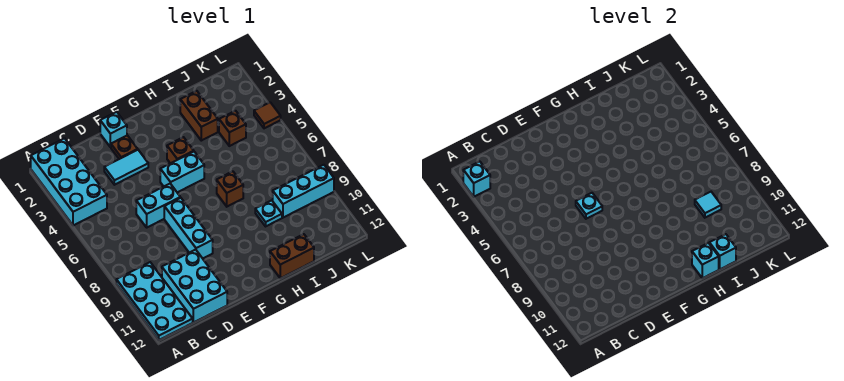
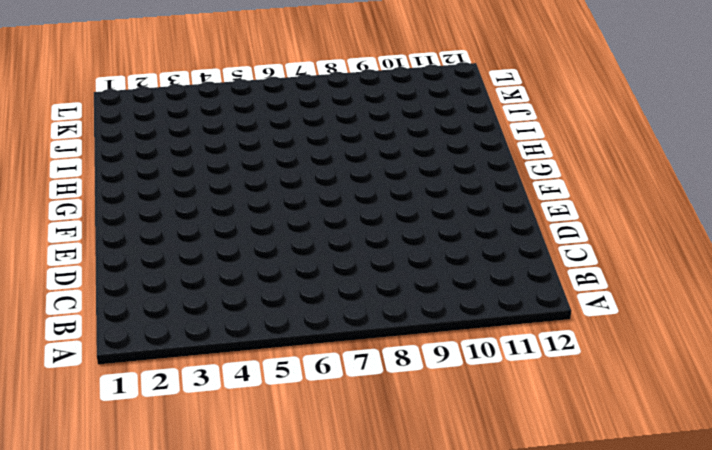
none -> cyan 2x4 brick [31,138,107,226]
none -> cyan 2x4 plate [116,262,193,340]
none -> cyan 2x3 brick [162,250,227,322]

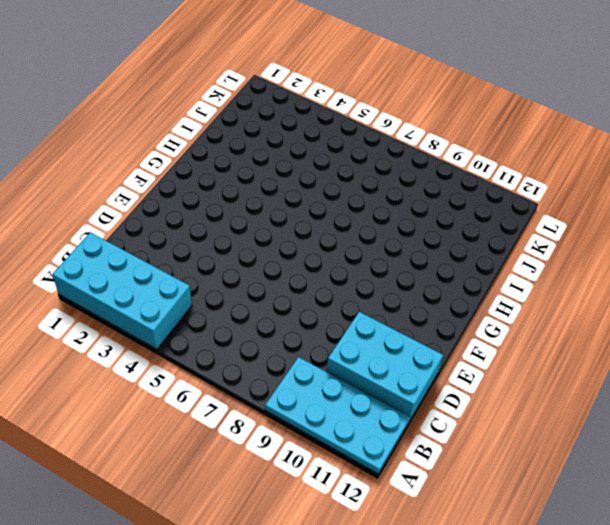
none -> cyan 1x2 tile [104,150,148,185]
none -> cyan 1x2 brick [136,184,180,227]
none -> cyan 1x1 brick [100,112,127,147]

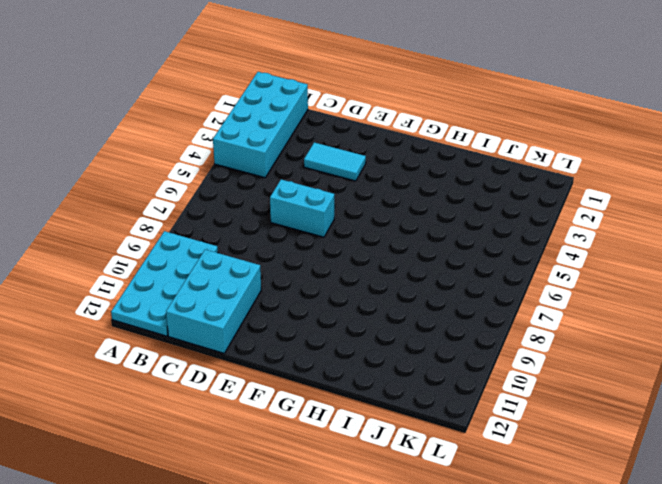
none -> cyan 1x1 brick [100,112,127,147]
none -> brown 1x1 plate [111,135,138,159]
none -> cyan 1x3 brick [164,198,213,258]

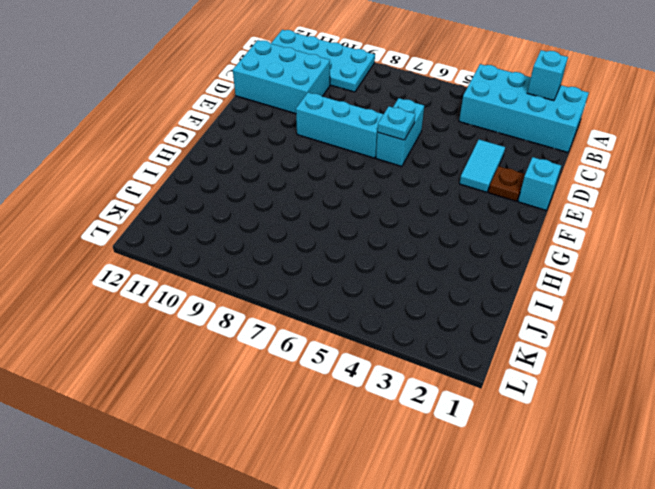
none -> cyan 1x2 brick [160,152,204,192]
none -> brown 1x1 brick [167,137,194,163]
none -> brown 1x1 brick [217,171,243,207]

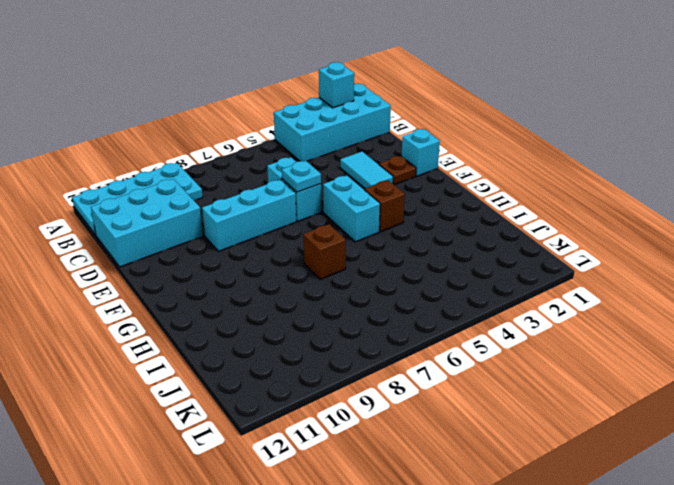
none -> brown 1x2 brick [270,234,314,278]
none -> brown 1x2 brick [180,91,218,141]
none -> cyan 1x1 plate [255,200,282,226]

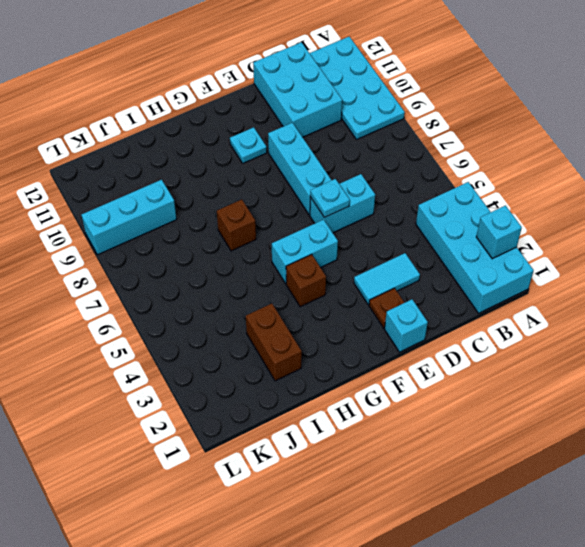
cyan 1x1 plate [230,127,267,163] -> cyan 1x1 plate moved to [255,200,282,226]
none -> brown 1x2 brick [270,234,314,278]
none -> brown 1x1 brick [219,111,246,146]
none -> brown 1x1 tile [254,102,281,128]

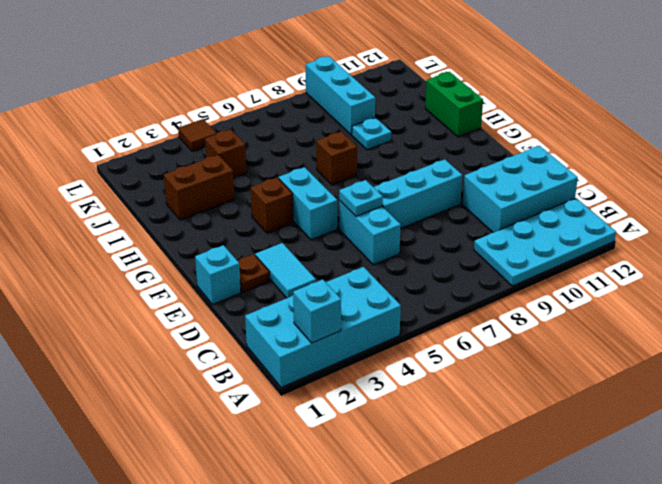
green 1x2 brick [425,72,483,137] -> brown 1x2 brick [270,234,314,278]
none -> cyan 1x1 brick [692,243,719,278]
none -> cyan 1x1 brick [709,234,736,269]
none -> cyan 1x1 tile [695,192,721,218]

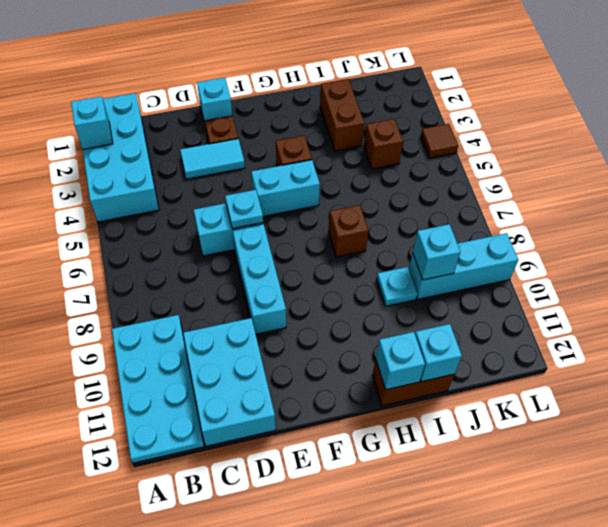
cyan 1x1 brick [413,224,461,280] -> cyan 1x1 tile [695,192,721,218]

